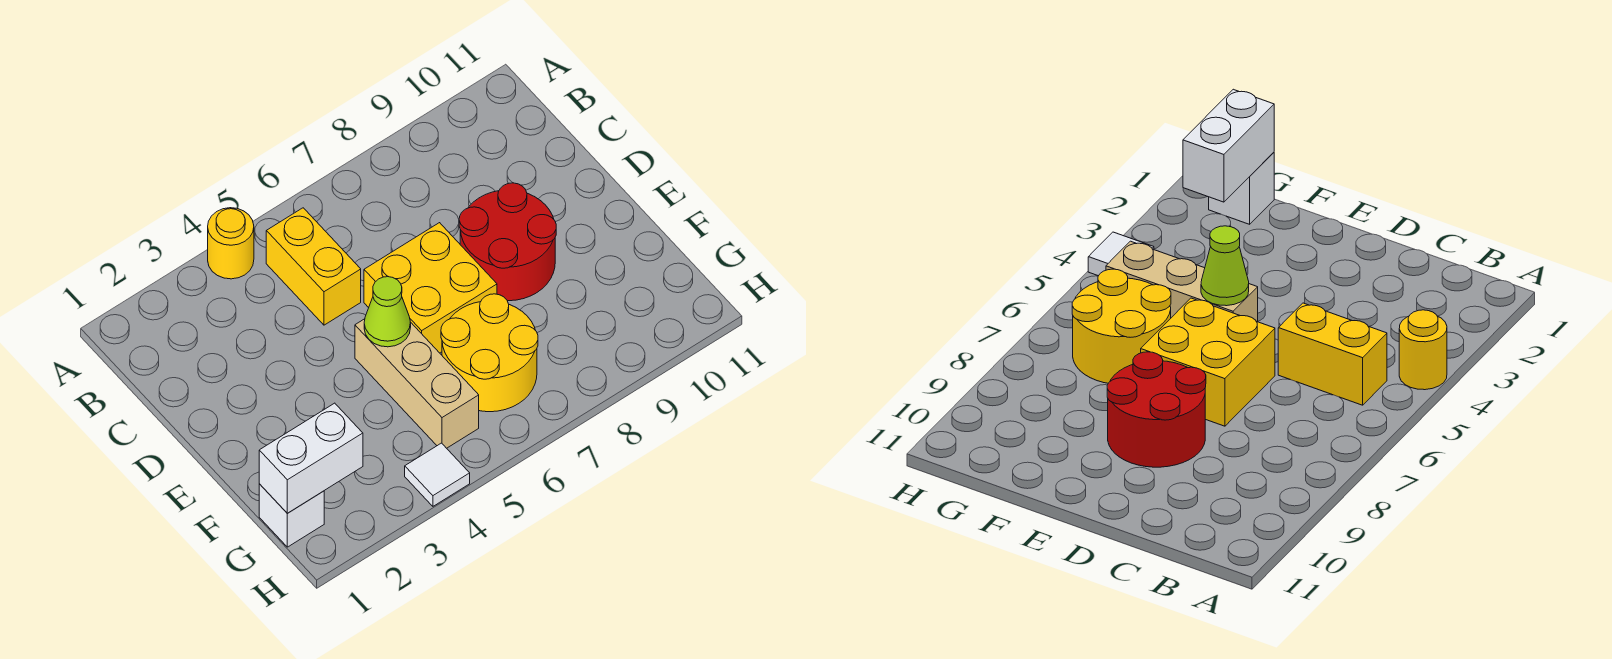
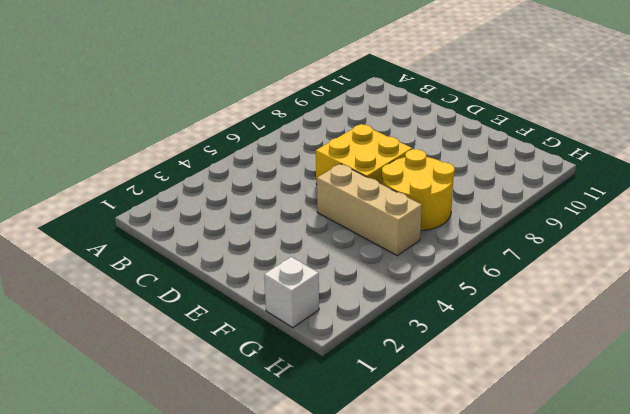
none -> yellow 1x1 round brick [208,208,254,279]
none -> yellow 1x2 brick [266,208,361,325]

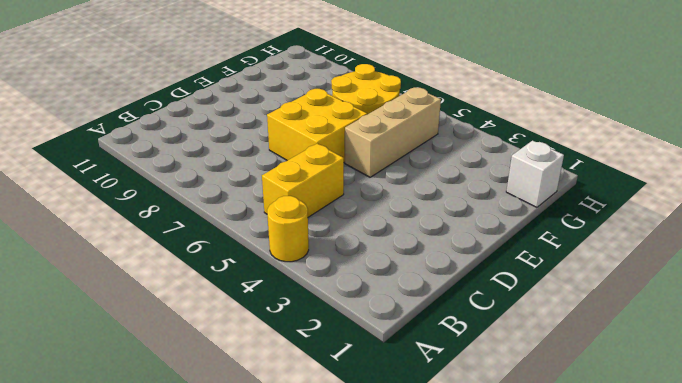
none -> red 2x2 round brick [459,183,556,301]
none -> white 1x1 tile [405,443,470,506]

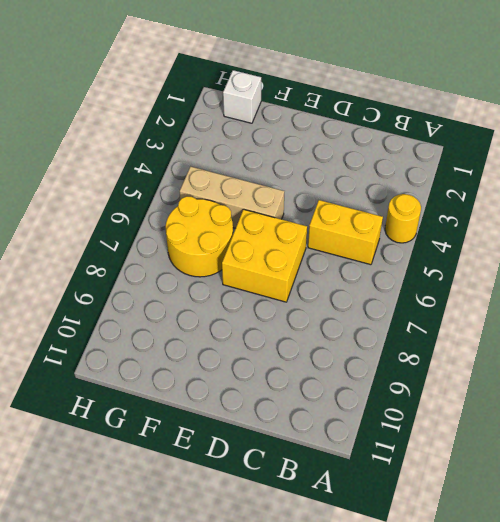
none -> red 2x2 round brick [459,183,556,301]
none -> white 1x1 tile [405,443,470,506]

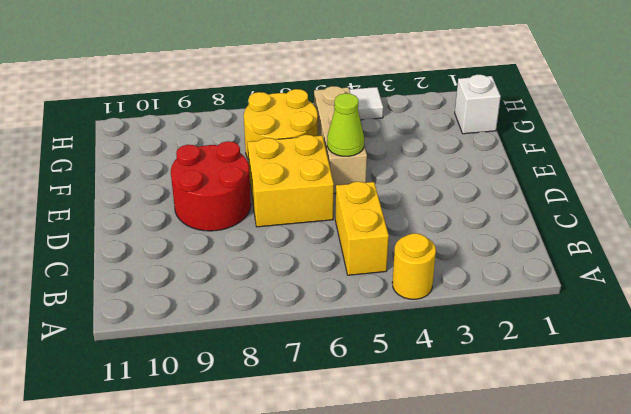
none -> white 1x2 brick [259,403,363,513]

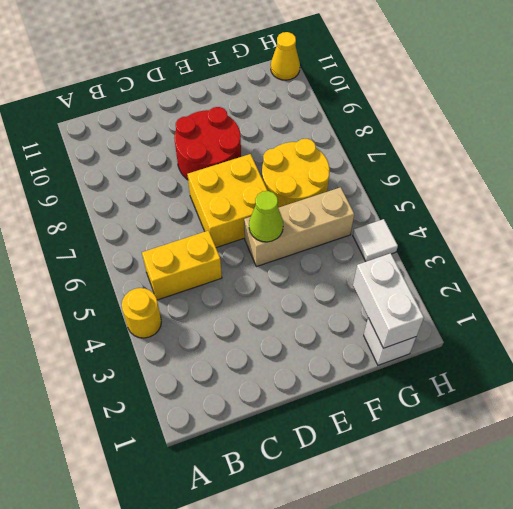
yellow 1x1 cone [271,32,300,80] -> none

